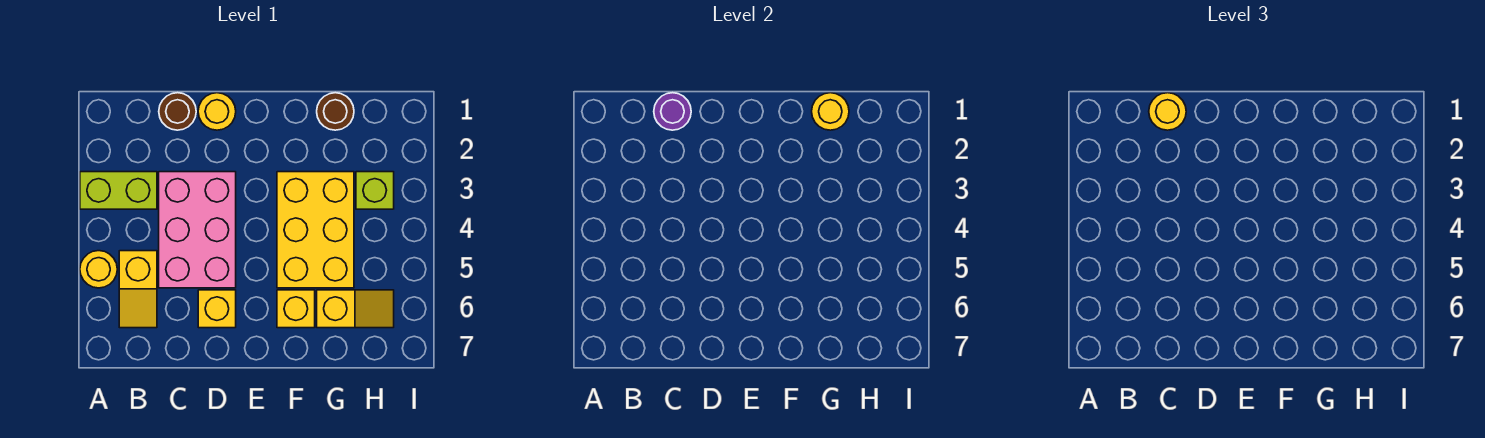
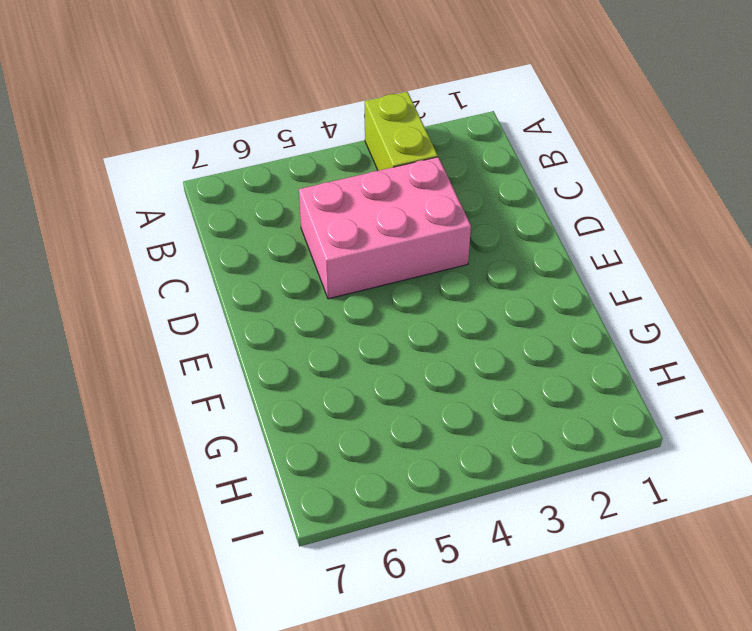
none -> yellow 1x1 round brick [80,251,117,288]
none -> yellow 1x2 slope [119,251,157,328]
none -> brown 1x1 round brick [159,93,196,130]

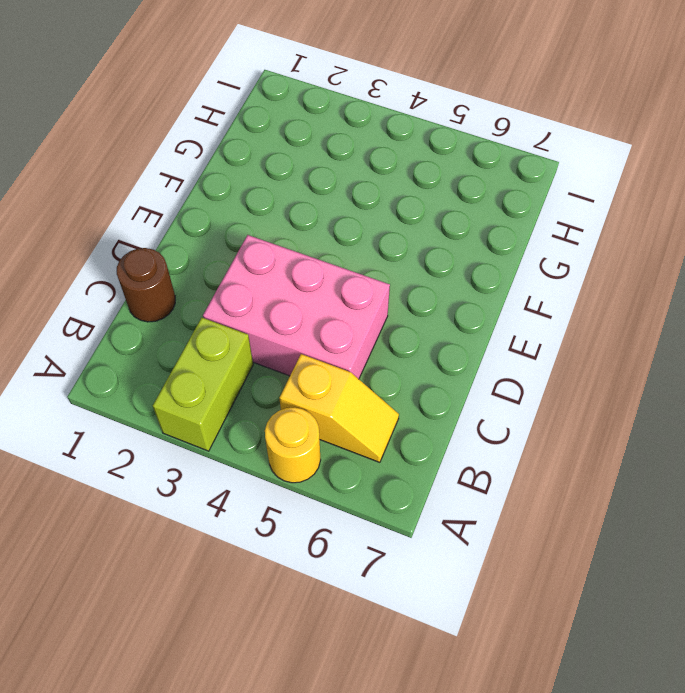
none -> yellow 1x1 round brick [198,93,236,130]
none -> yellow 1x1 brick [198,290,236,328]
none -> yellow 2x3 brick [277,172,354,288]

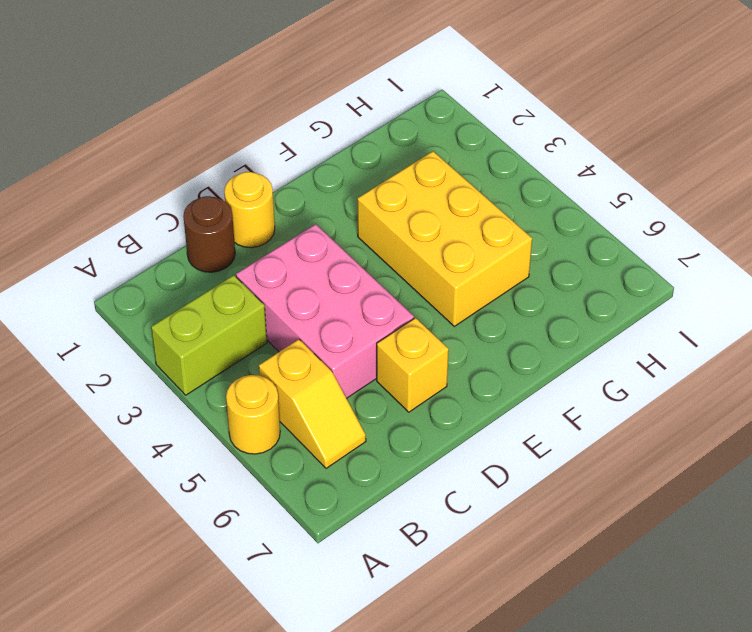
none -> yellow 1x1 brick [277,290,315,328]
none -> brown 1x1 round brick [317,93,354,130]
none -> yellow 1x2 slope [317,290,394,328]

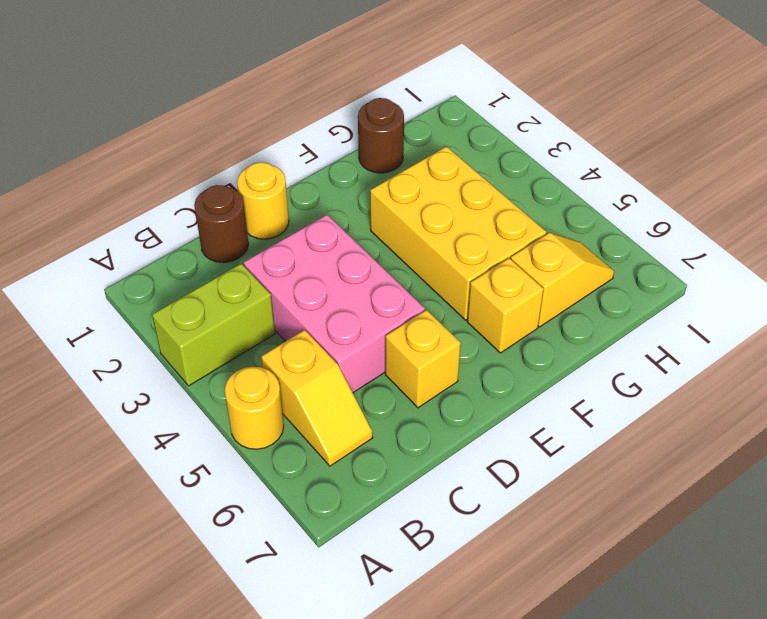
none -> lime 1x1 brick [356,172,394,209]
none -> purple 1x1 round brick [654,93,691,130]
none -> yellow 1x1 round brick [812,93,849,130]

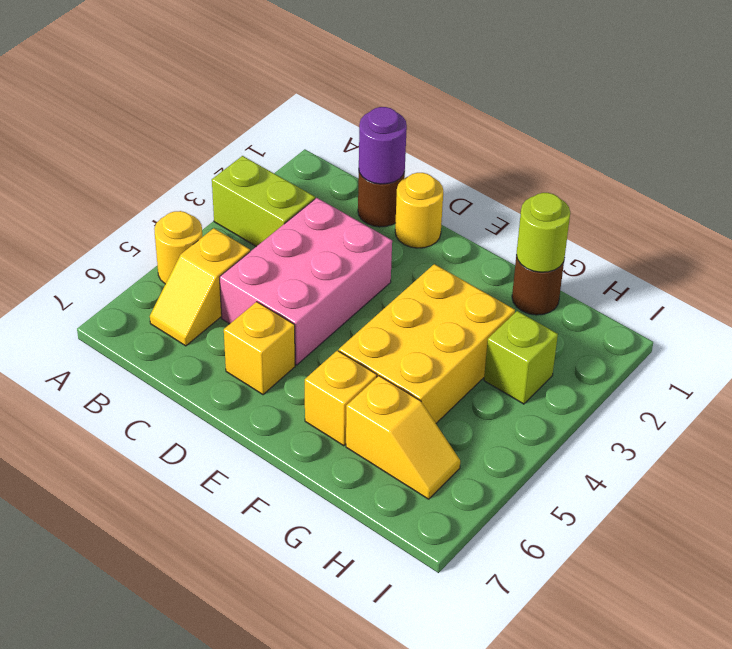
lime 1x1 round brick [516,193,570,272] -> yellow 1x1 round brick [812,93,849,130]
none -> yellow 1x1 round brick [1149,93,1186,130]

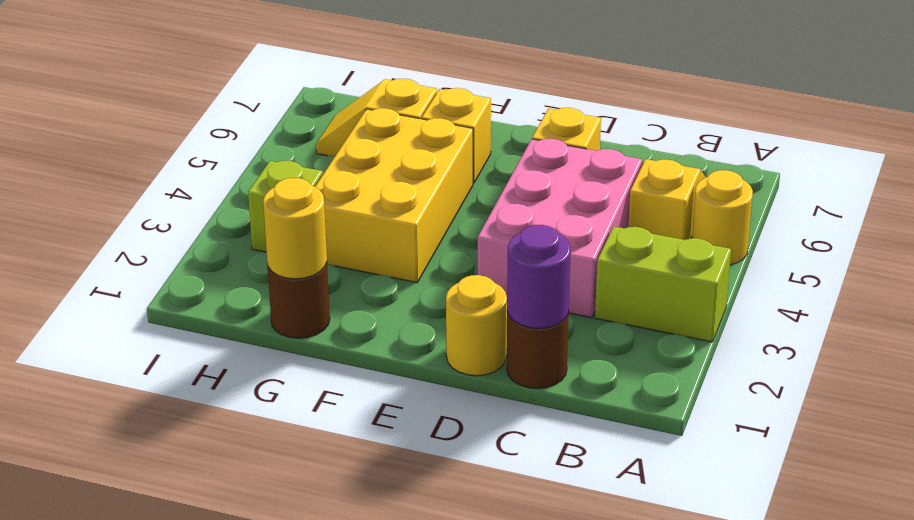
none -> yellow 1x1 round brick [1149,93,1186,130]

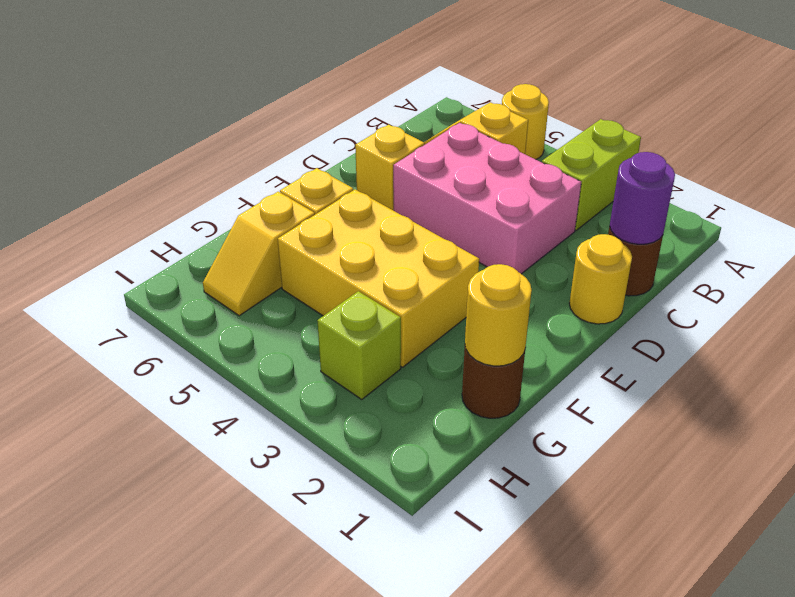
none -> yellow 1x1 round brick [1149,93,1186,130]

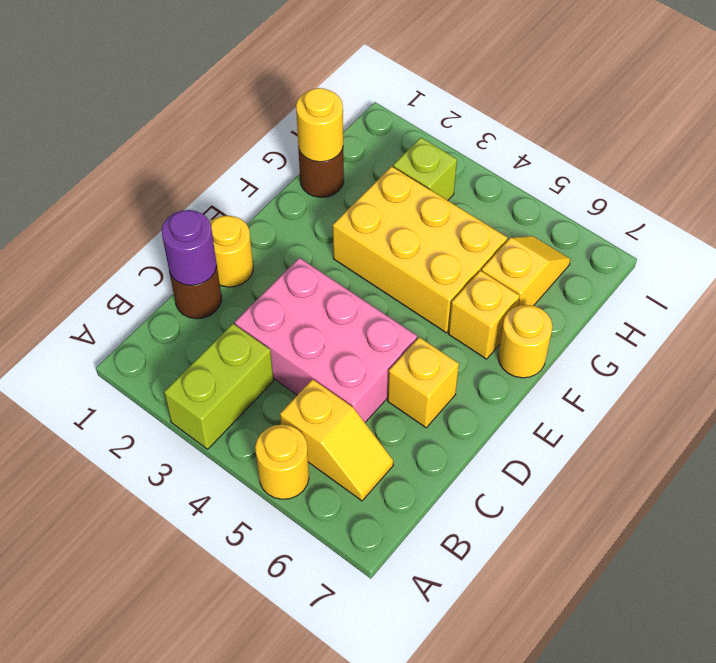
yellow 1x1 round brick [498,305,552,378] -> yellow 1x1 round brick moved to [1149,93,1186,130]

